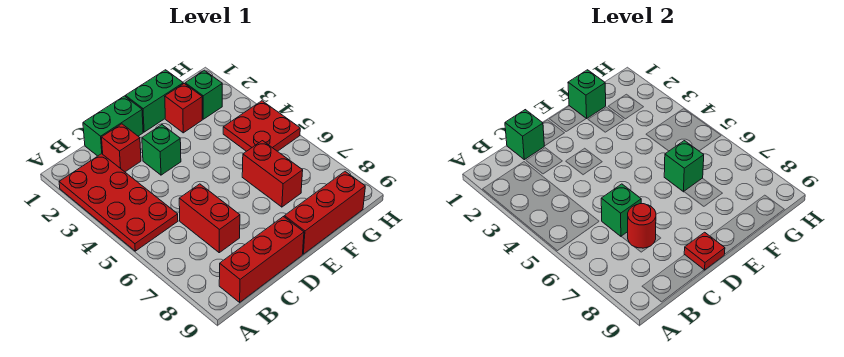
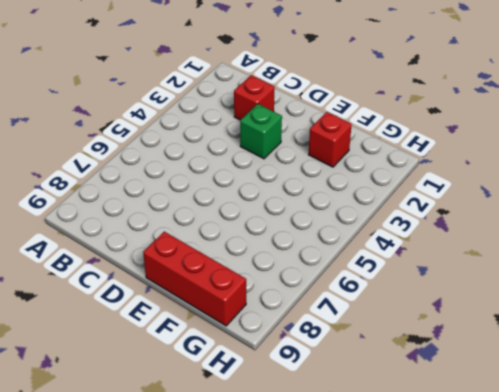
none -> red 2x4 plate [59,154,178,251]
none -> red 1x3 brick [219,217,304,302]
none -> green 1x2 brick [83,96,143,156]

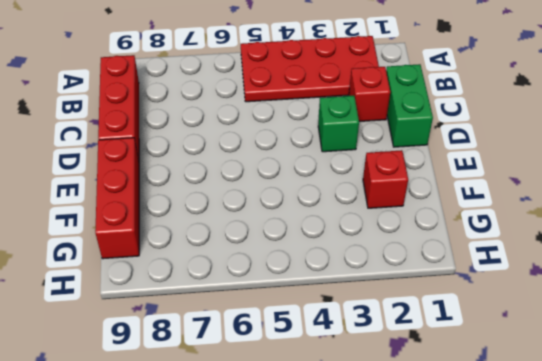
none -> red 1x2 brick [179,184,240,253]
none -> green 1x2 brick [125,70,183,132]
none -> red 1x2 brick [242,141,303,207]

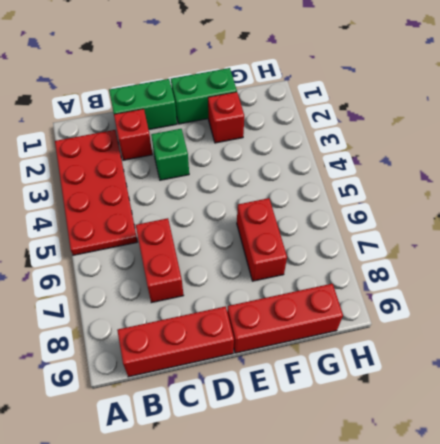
none -> green 1x1 brick [185,70,222,119]
none -> red 2x2 plate [223,101,300,151]
none -> green 1x1 brick [505,110,544,160]

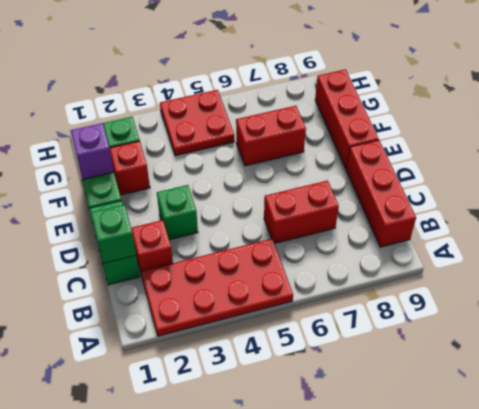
purple 1x1 brick [71,123,114,180] -> green 1x1 brick [568,70,606,119]
none -> green 1x1 brick [601,184,641,236]
none -> red 1x1 round brick [628,204,656,248]
none -> red 1x1 plate [684,232,725,270]

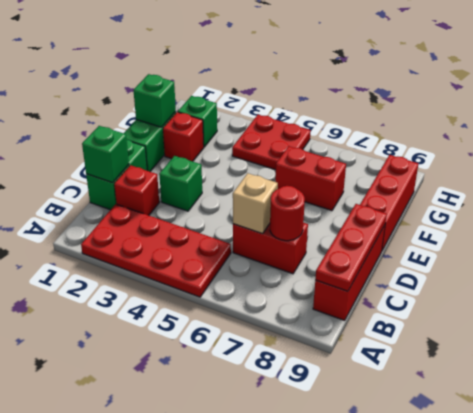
red 1x3 plate [315,204,387,291] -> red 1x1 plate [684,232,725,270]
tan 1x1 brick [233,173,278,234] -> green 1x1 brick [601,184,641,236]
none -> green 1x1 brick [664,141,704,192]

